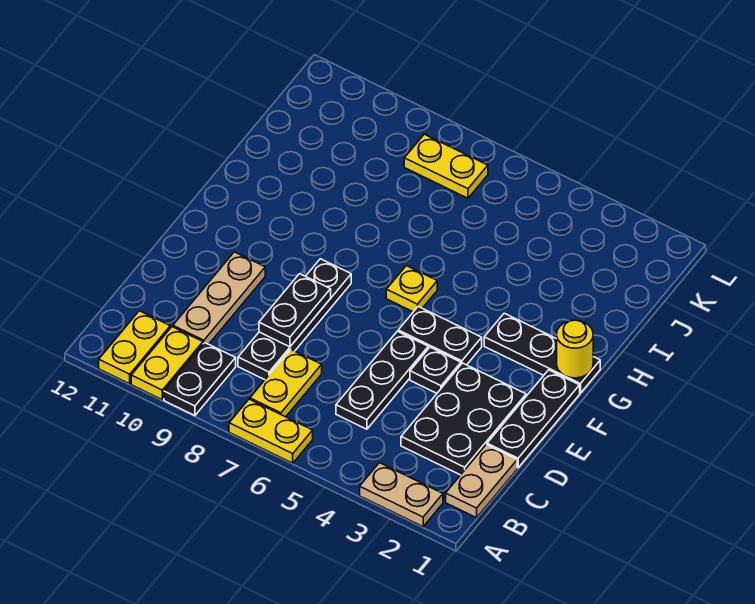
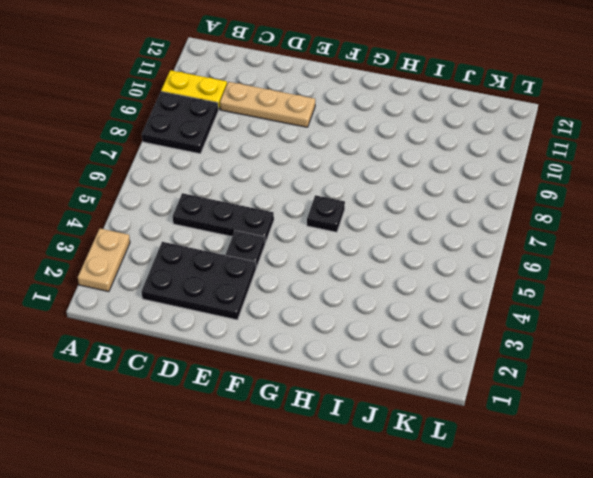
black 2x2 plate [142,91,218,154] -> black 1x2 plate [164,343,236,416]
black 1x1 plate [307,195,345,232] -> yellow 1x1 plate [386,266,437,312]
none -> yellow 1x2 plate [229,399,313,463]
none -> yellow 1x2 plate [99,311,170,384]
none -> tan 1x2 plate [446,445,517,518]

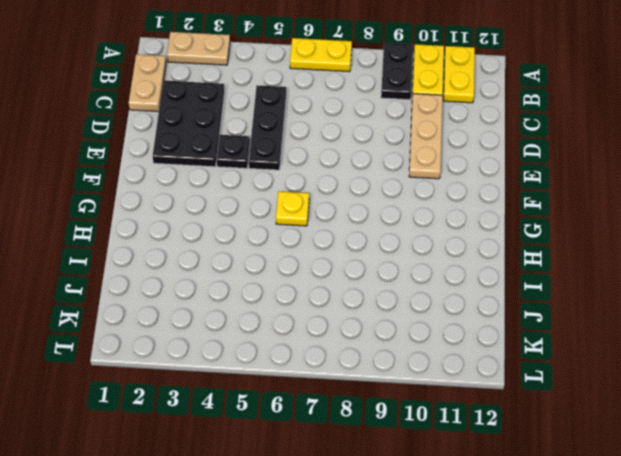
none -> yellow 1x2 plate [250,349,322,417]
none -> black 1x4 plate [238,259,351,380]
none -> black 1x3 plate [487,370,580,468]

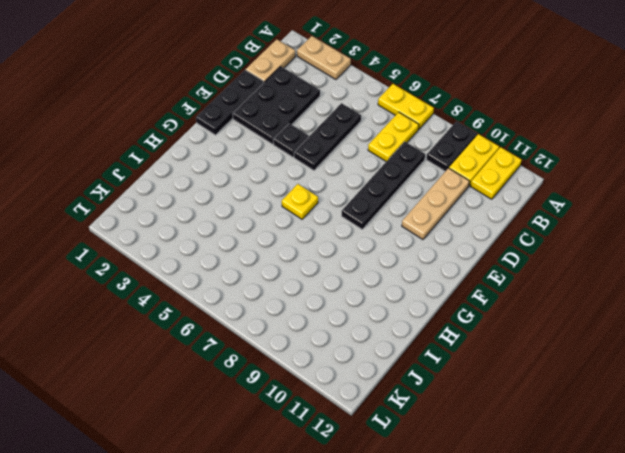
none -> black 1x2 plate [398,307,482,365]
none -> black 1x3 plate [484,313,600,393]
none -> yellow 1x2 plate [404,134,488,198]

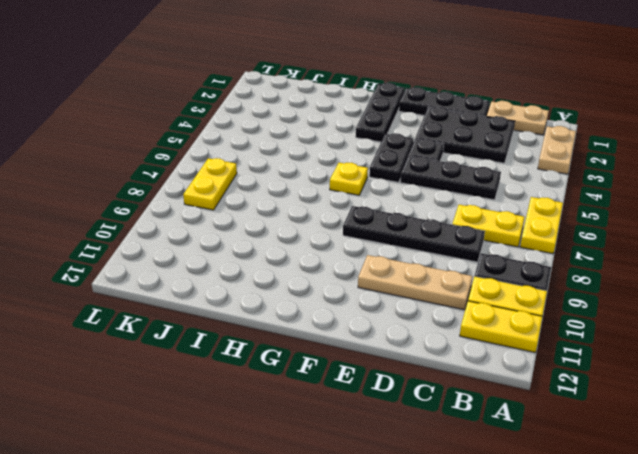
none -> black 1x2 plate [259,274,331,347]
none -> yellow 1x1 round brick [557,320,593,378]

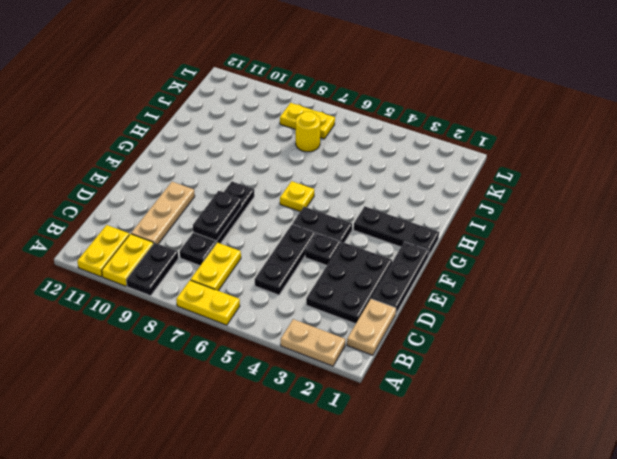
yellow 1x1 round brick [296,111,320,152] -> yellow 1x1 round brick moved to [557,320,593,378]

